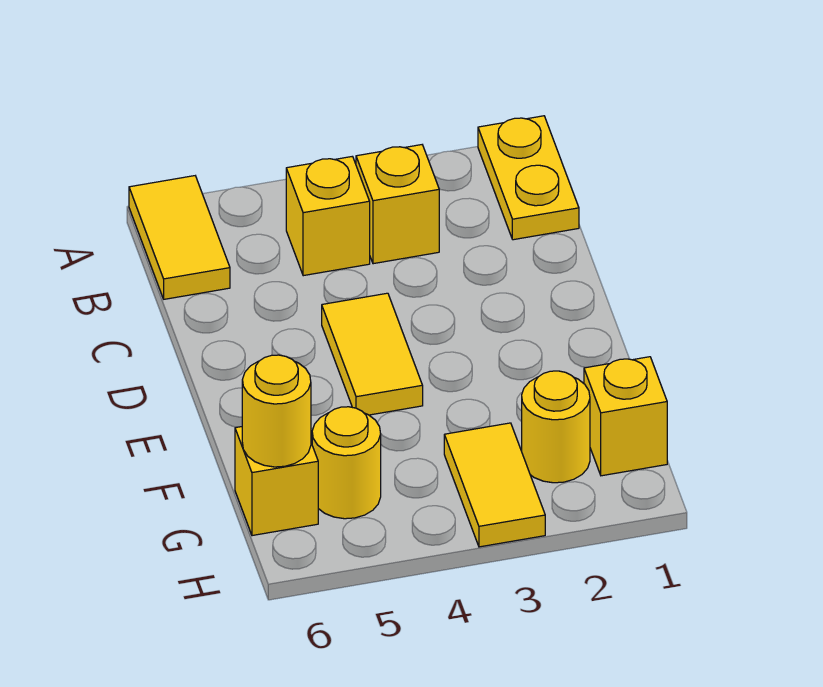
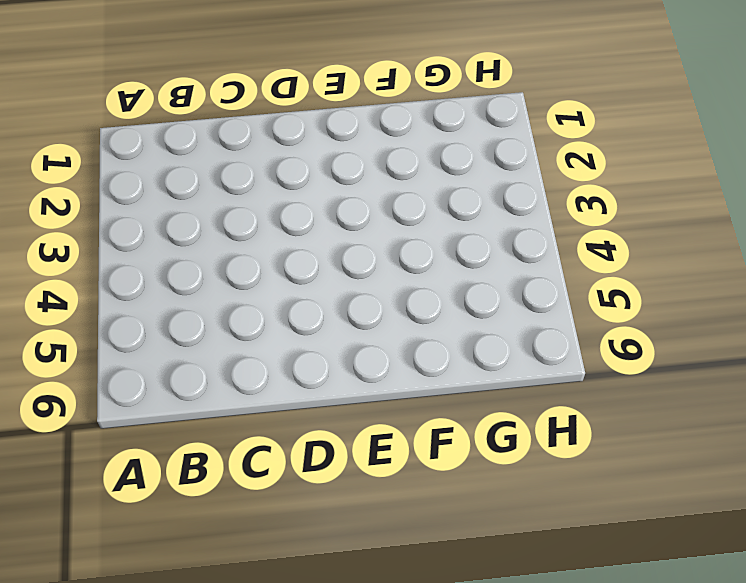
none -> yellow 1x2 plate [478,116,579,240]
none -> yellow 1x2 tile [129,176,230,299]

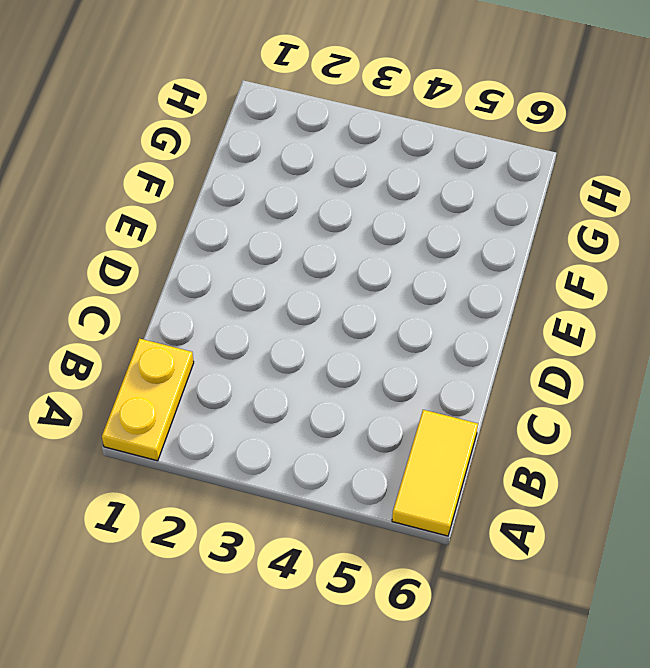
none -> yellow 1x1 brick [356,145,439,264]
none -> yellow 1x1 brick [286,156,370,276]

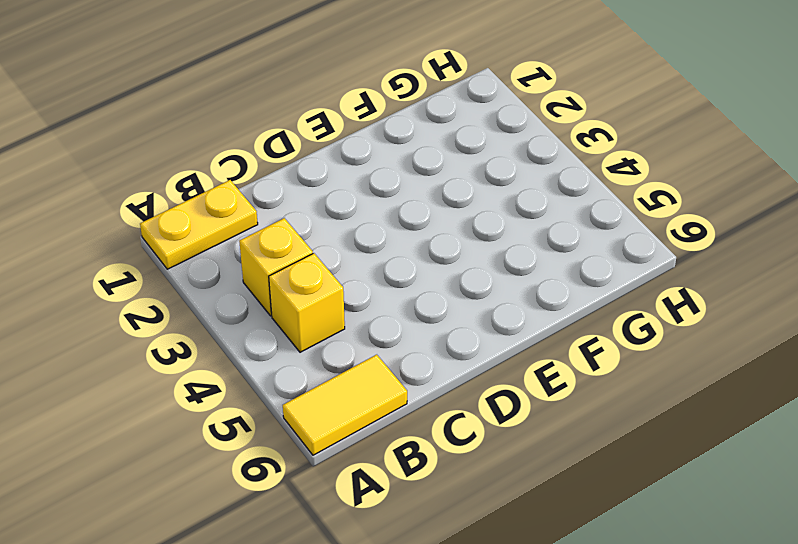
none -> yellow 1x2 tile [322,293,423,415]
none -> yellow 1x1 brick [584,357,667,476]

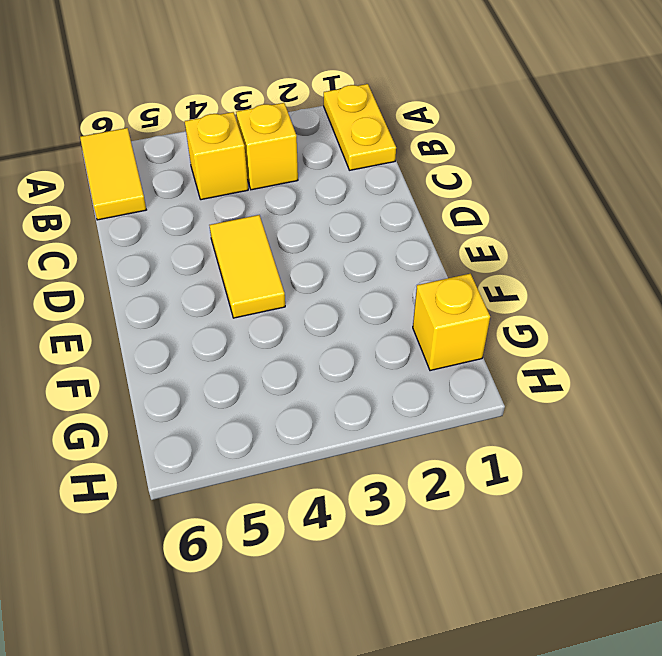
none -> yellow 1x1 round brick [522,371,590,483]
none -> yellow 1x2 tile [444,423,545,547]

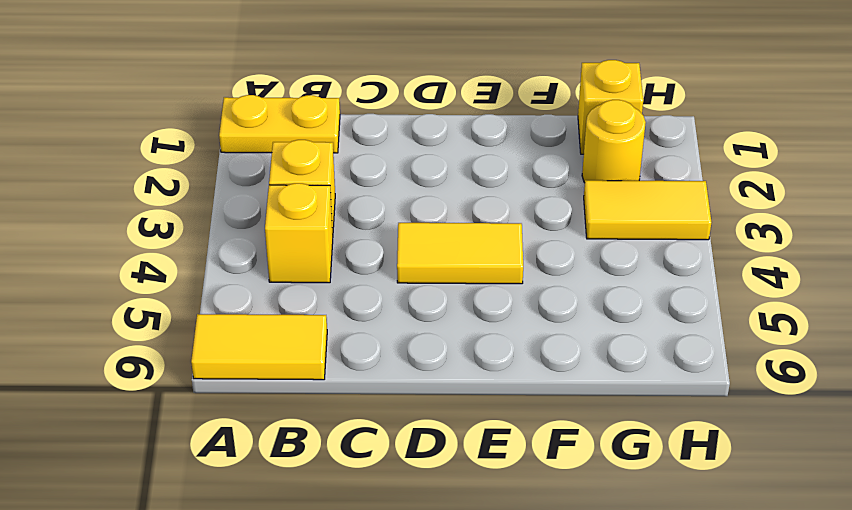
none -> yellow 1x1 round brick [312,407,381,519]
none -> yellow 1x1 brick [235,427,318,536]

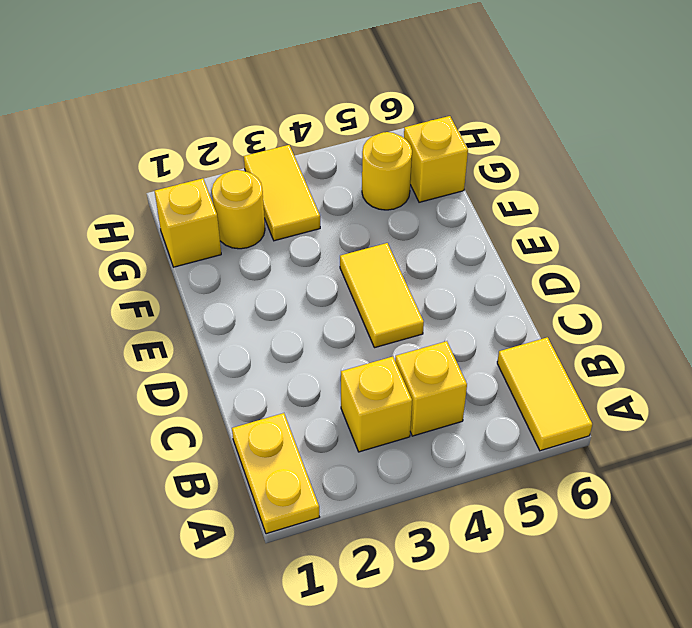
none -> yellow 1x1 round brick [242,355,311,467]

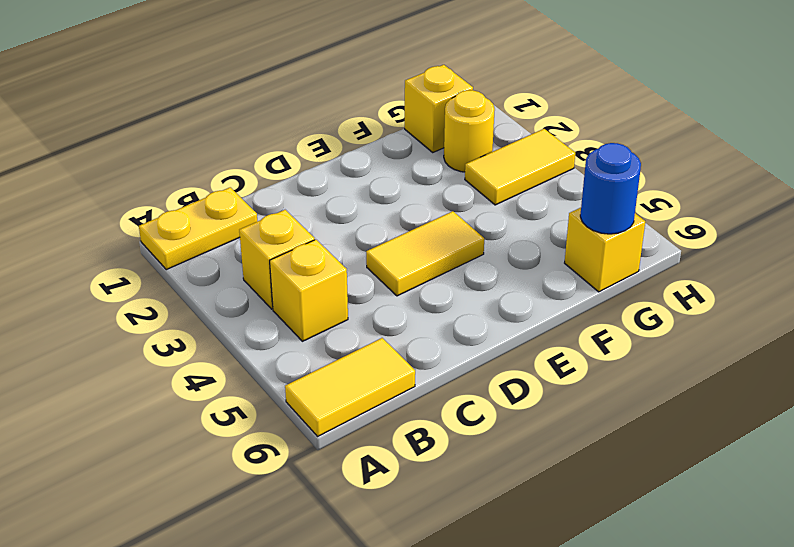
blue 1x1 round brick [580,143,641,234] -> yellow 1x1 round brick [242,355,311,467]
none -> yellow 1x1 round brick [312,407,381,519]

